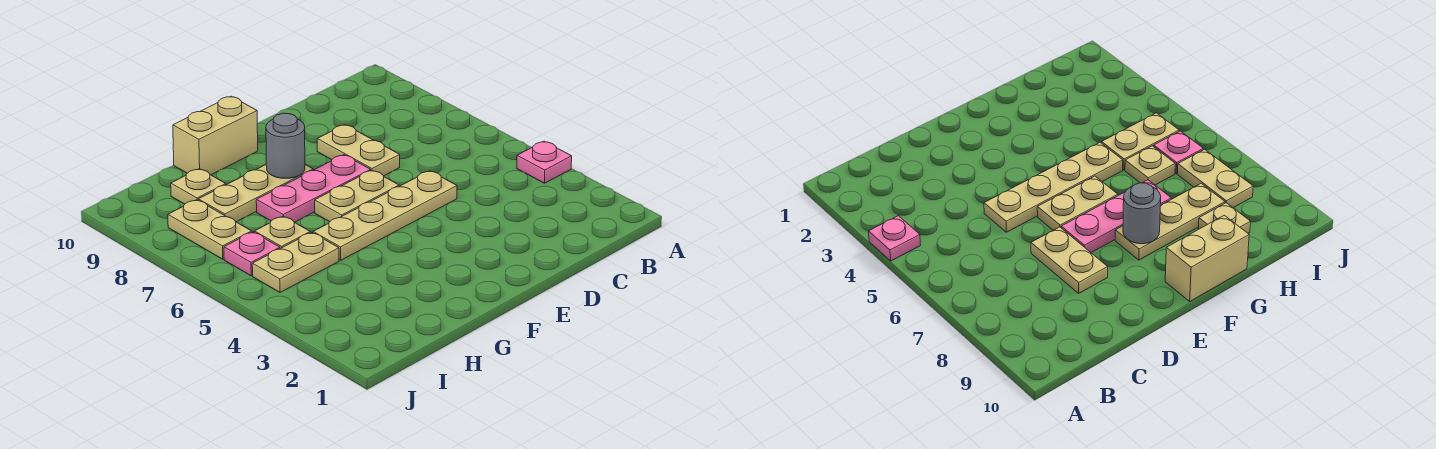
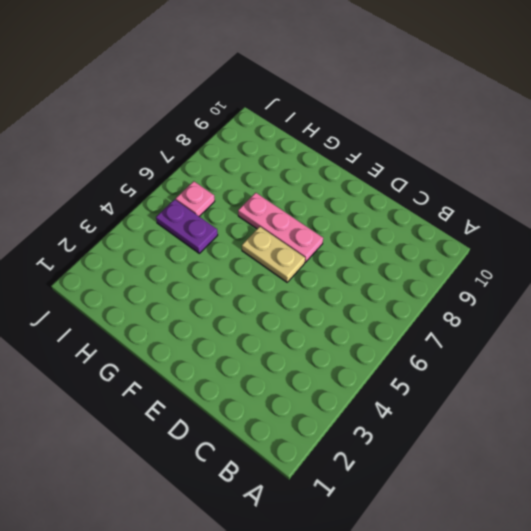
purple 1x2 plate [156,199,218,253] -> tan 1x2 plate [252,232,339,292]
none -> pink 1x1 plate [517,141,572,183]
none -> tan 1x4 plate [313,171,457,260]
none -> tan 1x2 plate [317,125,400,176]

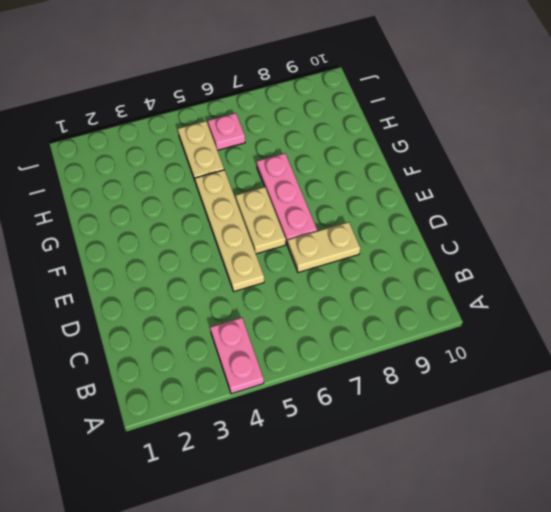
pink 1x2 plate [210,318,264,394] -> pink 1x1 plate [517,141,572,183]
none -> tan 1x3 plate [198,165,313,222]
none -> tan 1x2 brick [173,96,258,175]
none -> tan 1x1 plate [254,216,310,249]

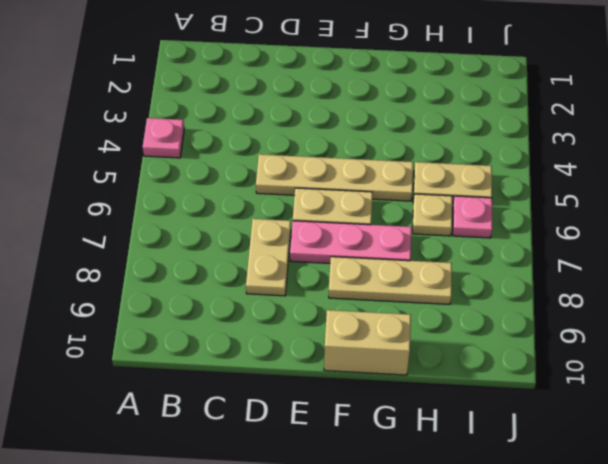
none -> tan 1x1 plate [171,169,226,204]
none -> tan 1x2 plate [168,200,252,259]
none -> grey 1x1 round brick [266,113,305,178]

